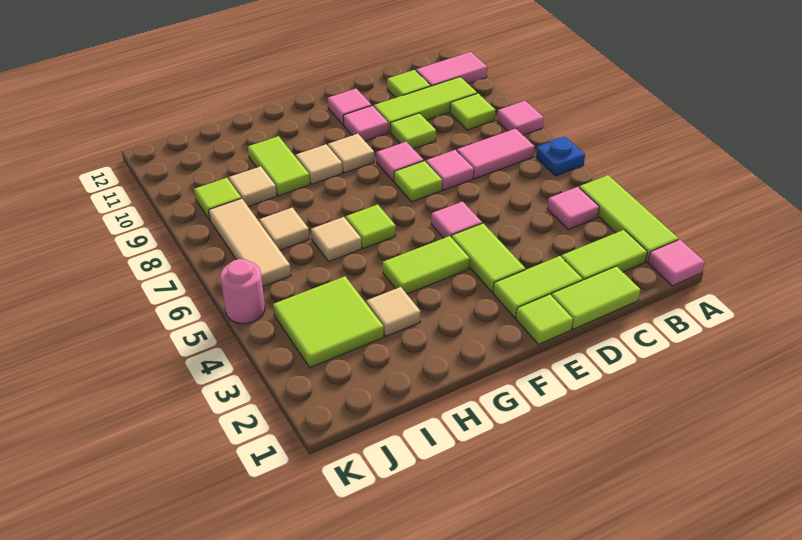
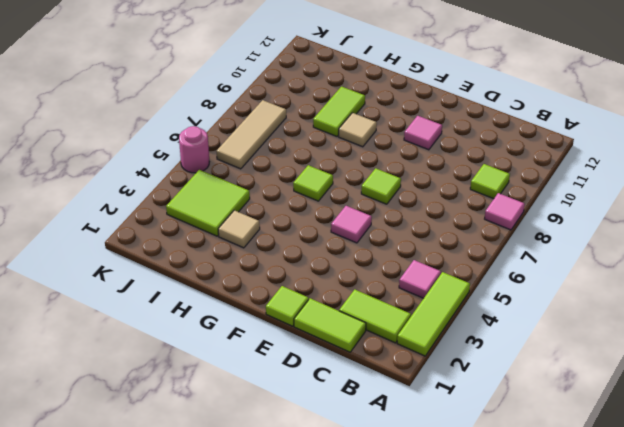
none -> pink 1x1 tile [648,240,705,286]
none -> blue 1x1 plate [536,137,585,176]
none -> pink 1x2 tile [416,52,487,86]
none -> pink 1x2 tile [457,129,535,179]

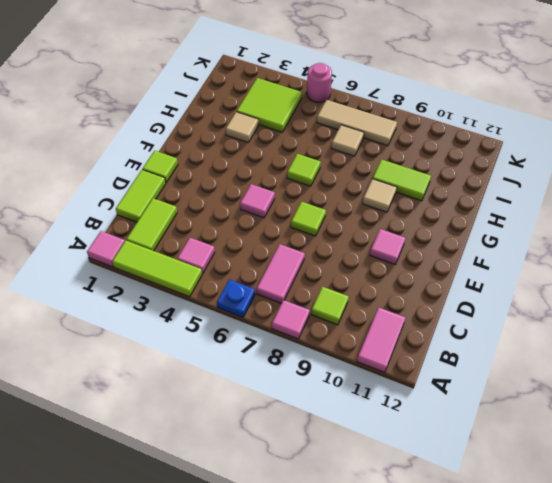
none -> lime 1x3 tile [374,77,477,133]
none -> lime 1x1 tile [387,70,431,98]
none -> lime 1x2 tile [493,256,582,318]
none -> pink 1x1 tile [426,150,474,190]

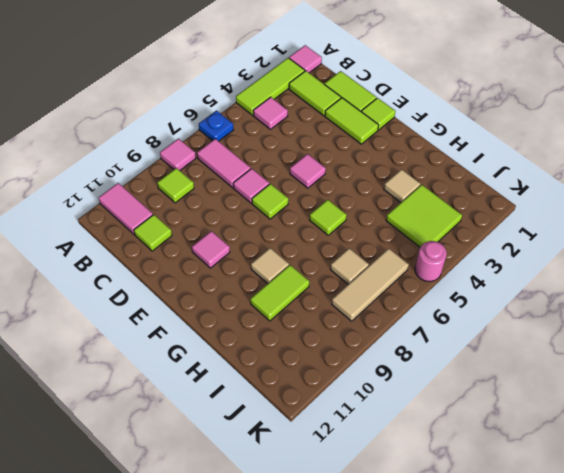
none -> lime 1x3 tile [374,77,477,133]
none -> lime 1x1 tile [390,113,436,149]
none -> lime 1x2 tile [451,223,525,293]
none -> pink 1x1 tile [376,142,423,181]

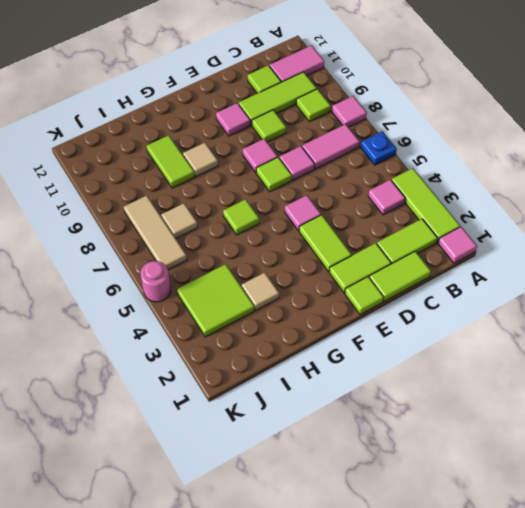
none -> pink 1x1 tile [328,89,372,125]
none -> lime 1x2 tile [383,236,470,294]
none -> tan 1x1 tile [328,134,374,173]
none -> tan 1x1 tile [311,217,362,262]

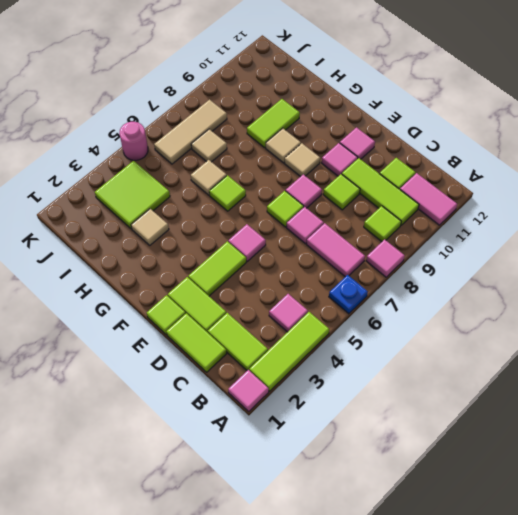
none -> lime 1x2 tile [383,236,470,294]
none -> tan 1x1 tile [229,166,277,206]
none -> lime 1x1 tile [194,178,241,220]

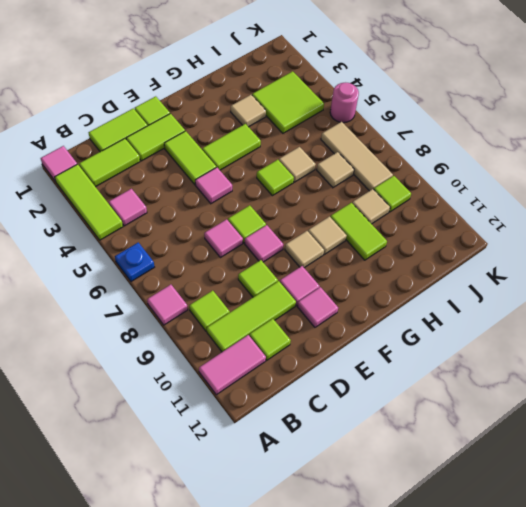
none -> pink 1x2 tile [457,129,535,179]

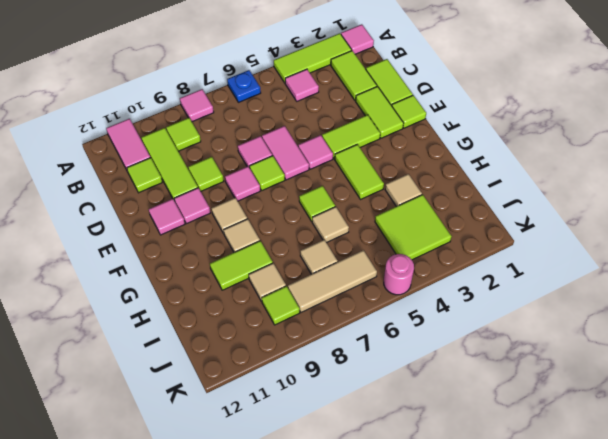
pink 1x2 tile [262,126,309,180] -> pink 1x2 tile moved to [457,129,535,179]

